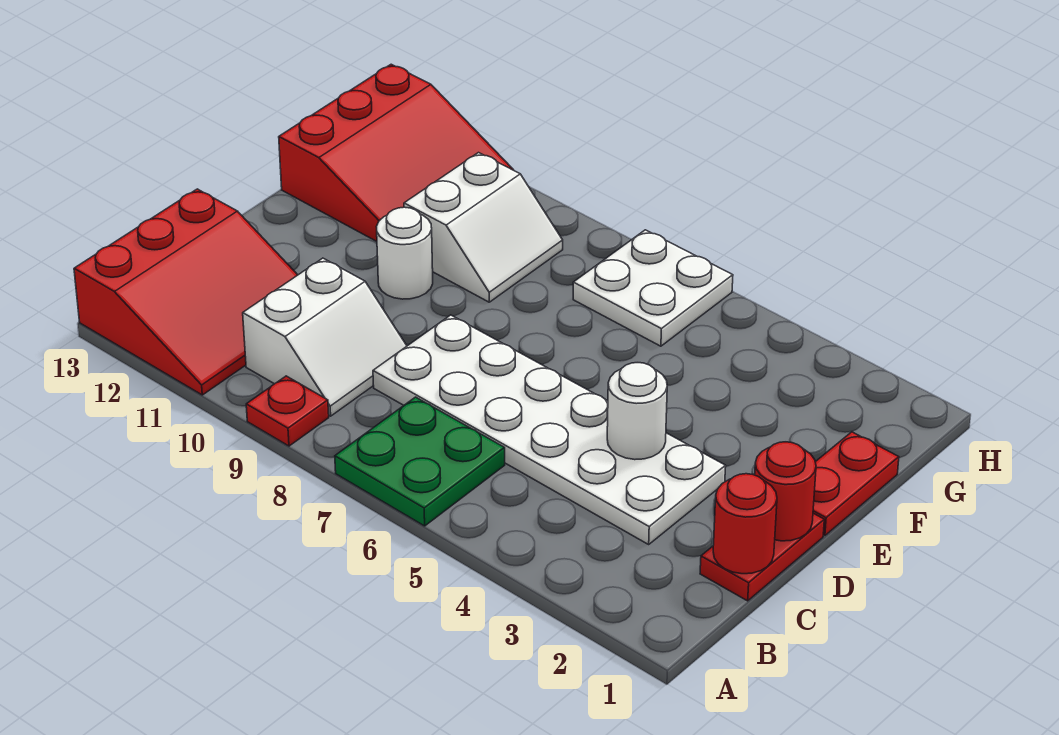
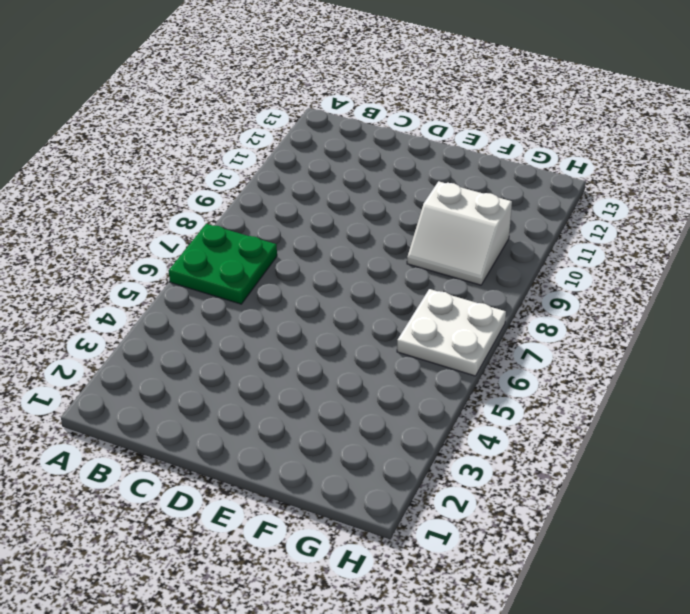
none -> red 1x1 plate [246,376,329,446]
none -> red 3x3 slope [74,189,297,395]
none -> white 2x2 slope [243,258,407,416]

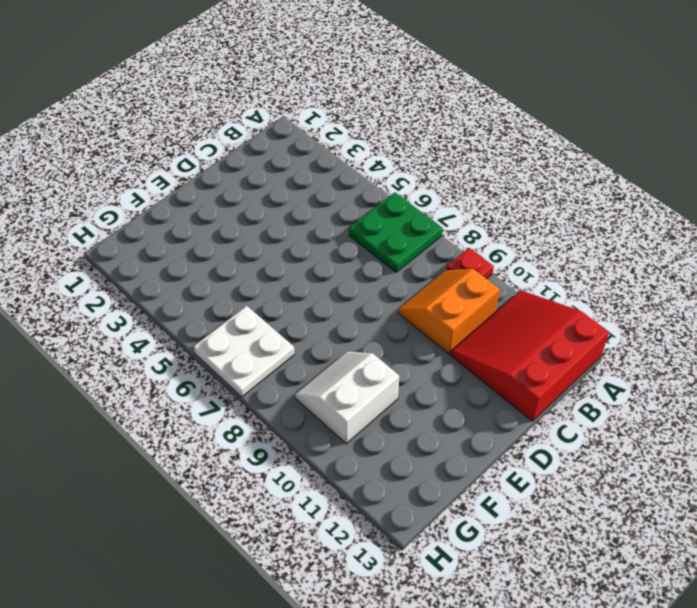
orange 2x2 slope [398,269,500,354] -> white 2x2 slope [243,258,407,416]
none -> red 1x2 plate [700,513,824,601]
none -> white 2x6 plate [373,315,726,544]
none -> red 1x2 plate [813,432,899,536]

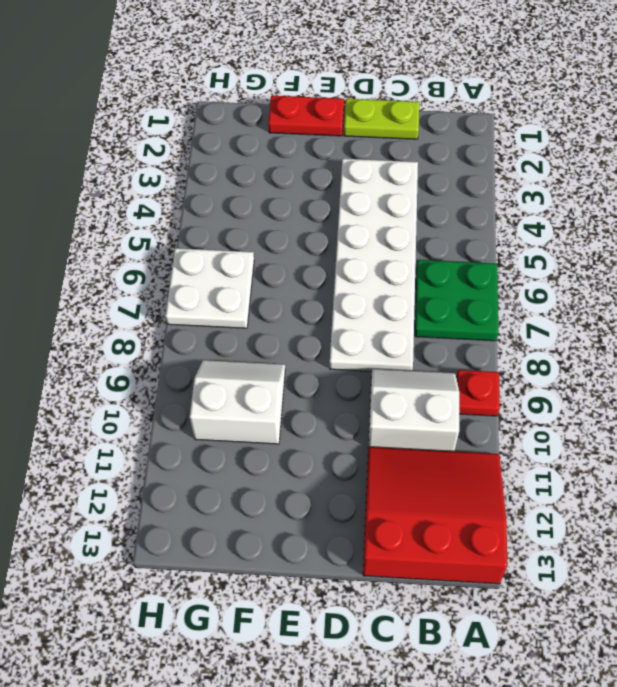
lime 1x2 plate [344,99,419,139] -> red 1x2 plate [700,513,824,601]
none -> white 1x1 round brick [376,207,433,299]
none -> red 3x3 slope [279,64,513,241]
none -> red 1x1 round brick [713,474,777,574]

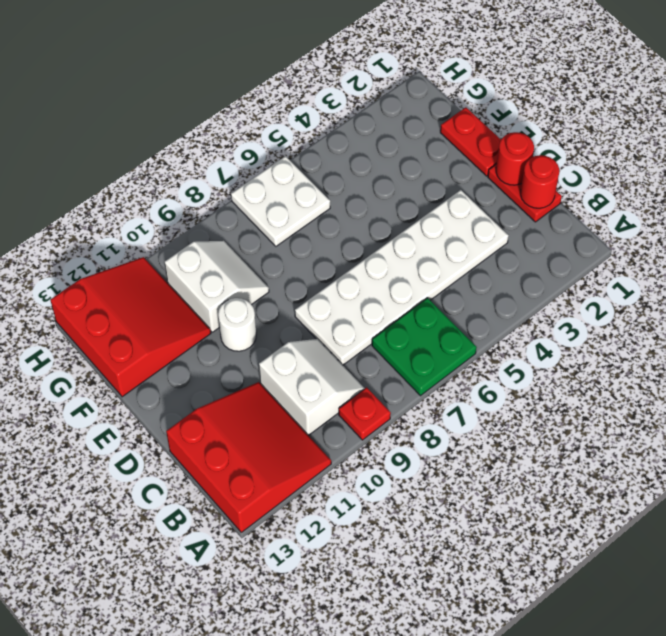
none -> white 1x1 round brick [607,363,667,460]

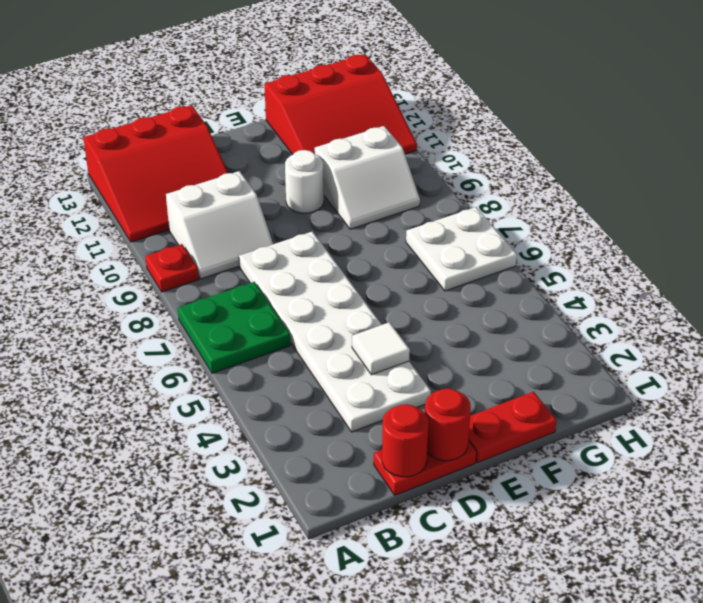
white 1x1 tile [352,322,410,375] -> white 1x1 round brick [607,363,667,460]

